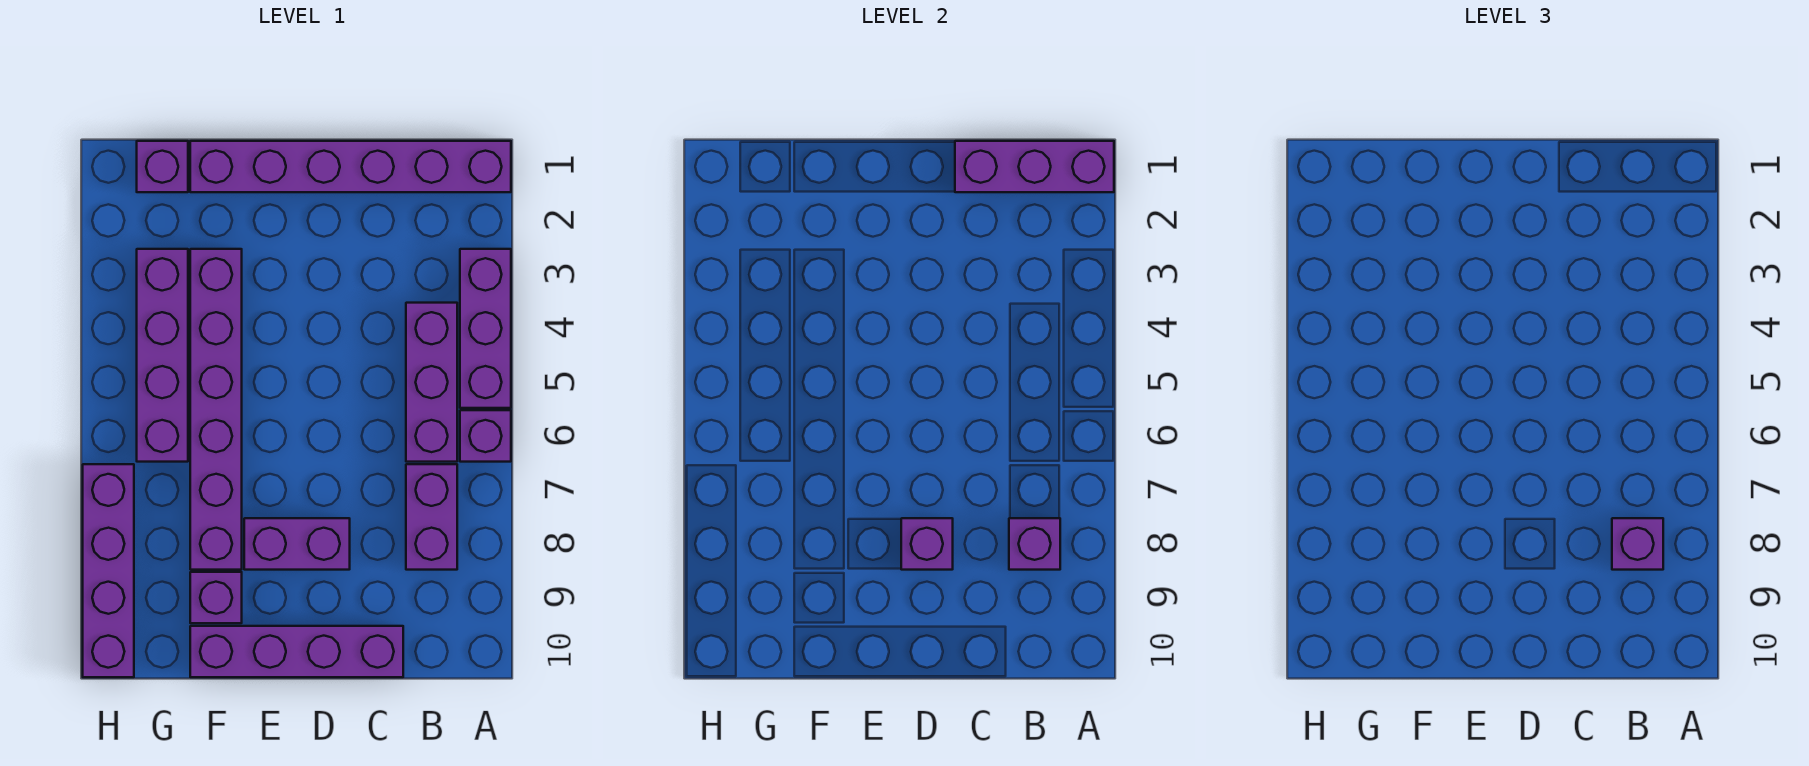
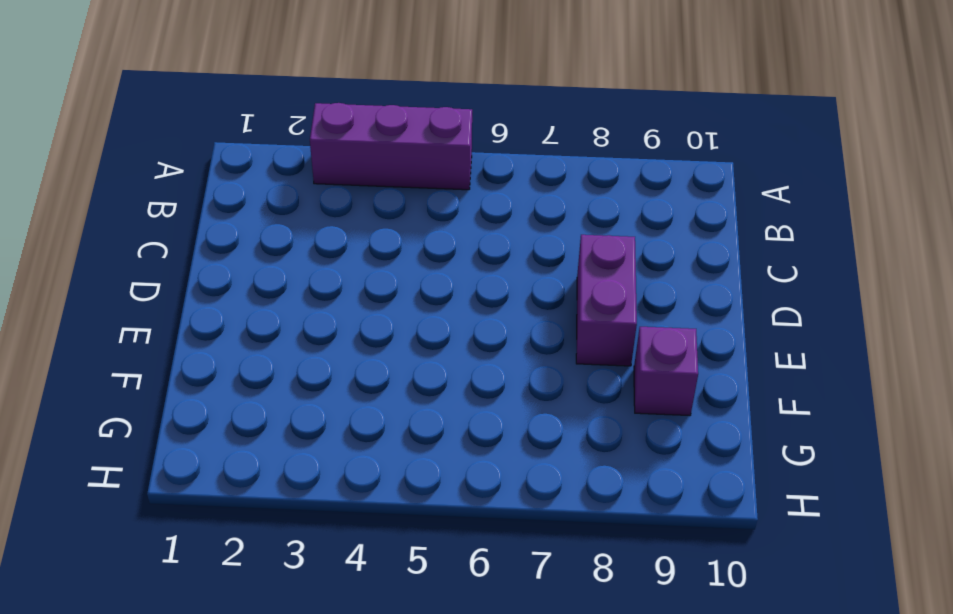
none -> purple 1x6 brick [190,141,511,192]
none -> purple 1x1 brick [460,410,511,462]
none -> purple 1x3 brick [406,303,457,462]

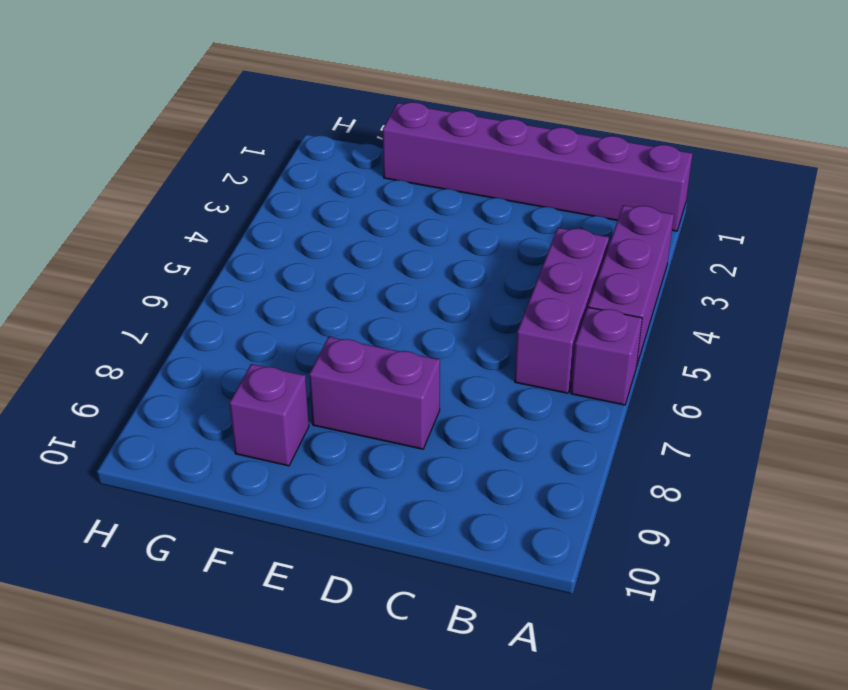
none -> purple 1x2 brick [406,464,457,570]
none -> purple 1x4 brick [190,626,403,677]
none -> purple 1x6 brick [190,249,242,570]

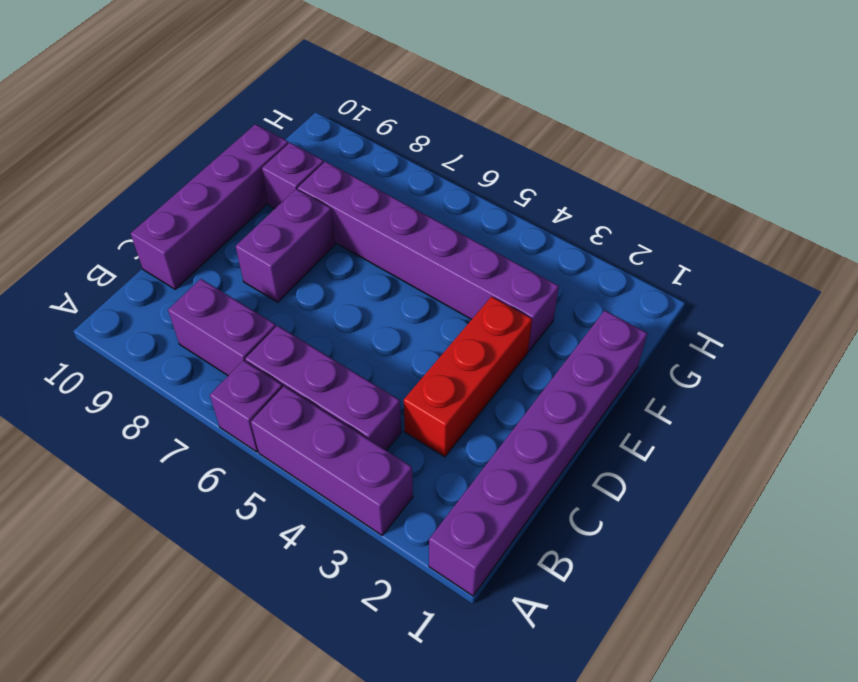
red 1x3 brick [404,297,532,457] -> none
none -> purple 1x1 brick [137,141,188,192]
none -> purple 1x4 brick [137,249,188,462]
none -> purple 1x4 brick [83,464,134,677]

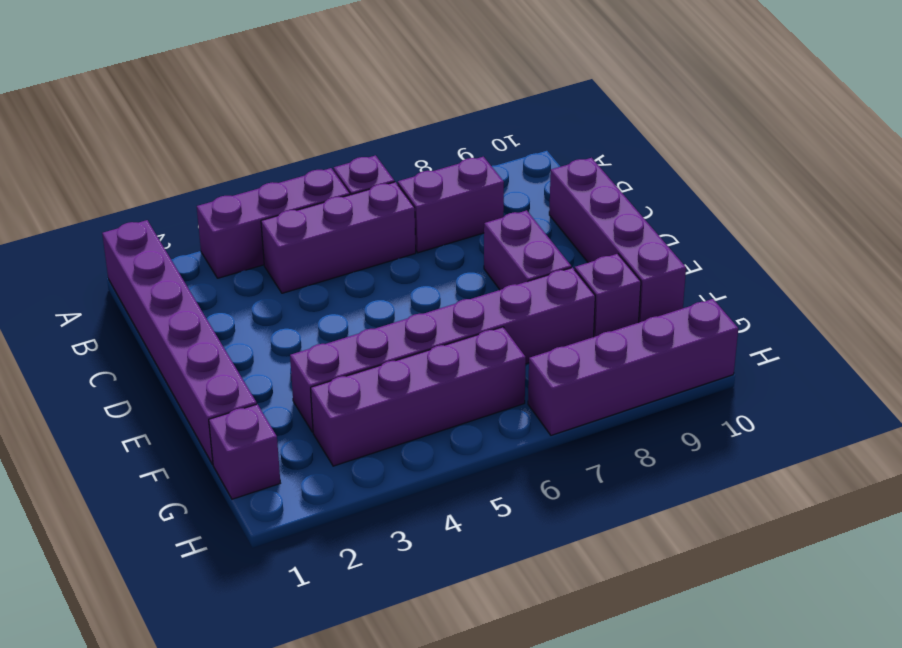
none -> purple 1x3 brick [955,141,1114,192]
none -> purple 1x1 brick [1009,518,1060,570]
none -> purple 1x1 brick [901,518,953,570]

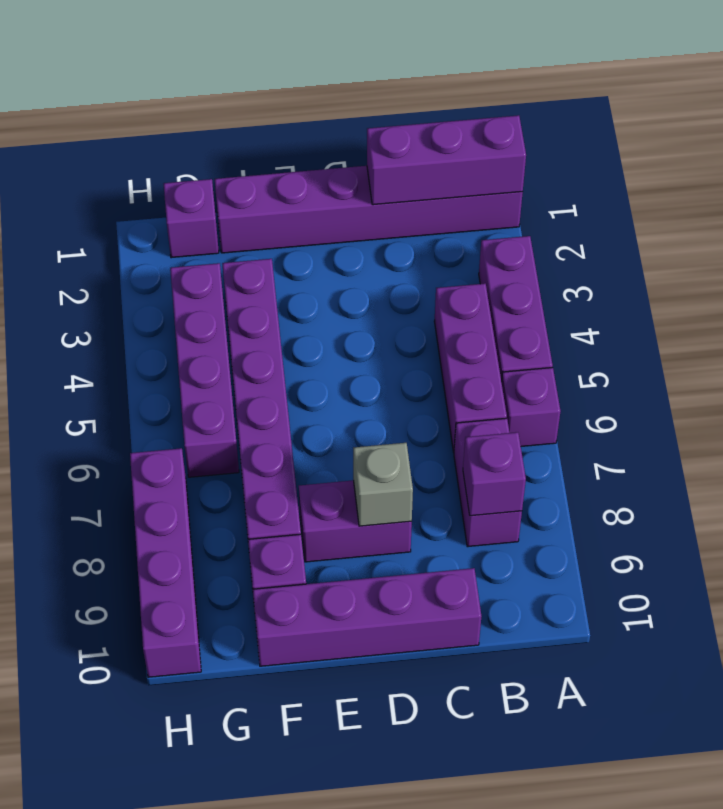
grey 1x1 brick [353,443,413,526] -> purple 1x1 brick [901,518,953,570]
none -> purple 1x1 brick [1612,518,1663,570]

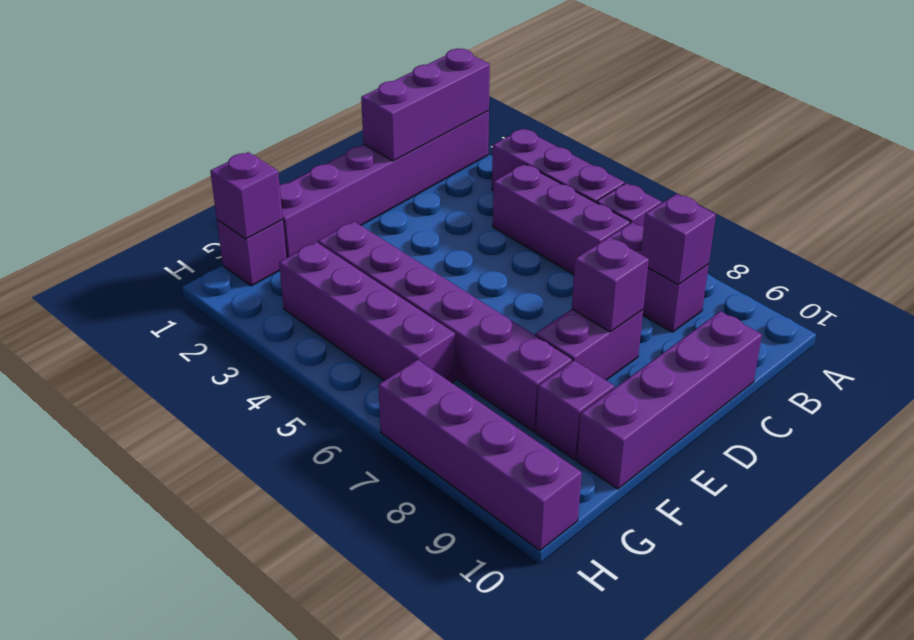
purple 1x1 brick [210,152,283,239] -> purple 1x1 brick moved to [1612,518,1663,570]

